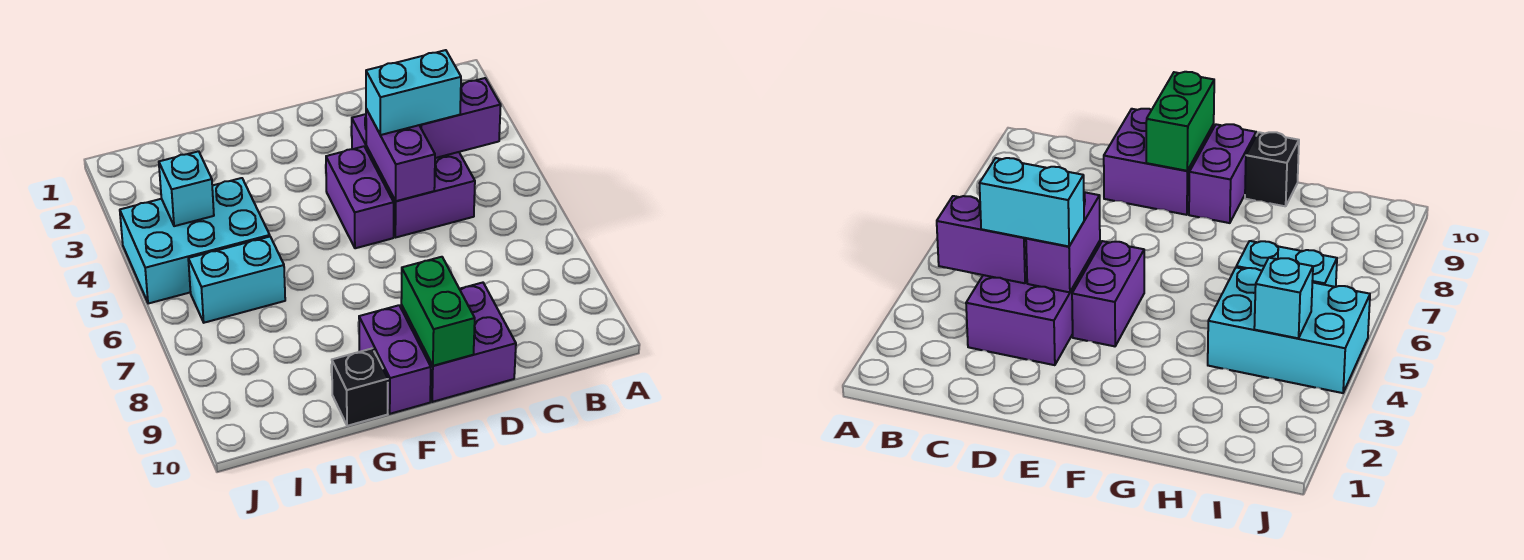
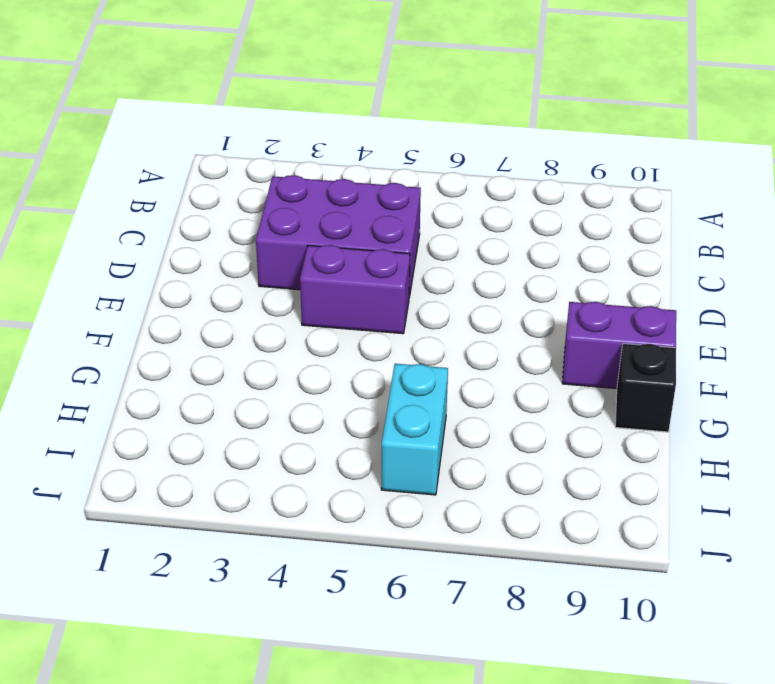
none -> purple 2x2 brick [401,283,516,402]
none -> cyan 2x3 brick [120,178,270,304]
none -> purple 1x2 brick [419,78,501,158]

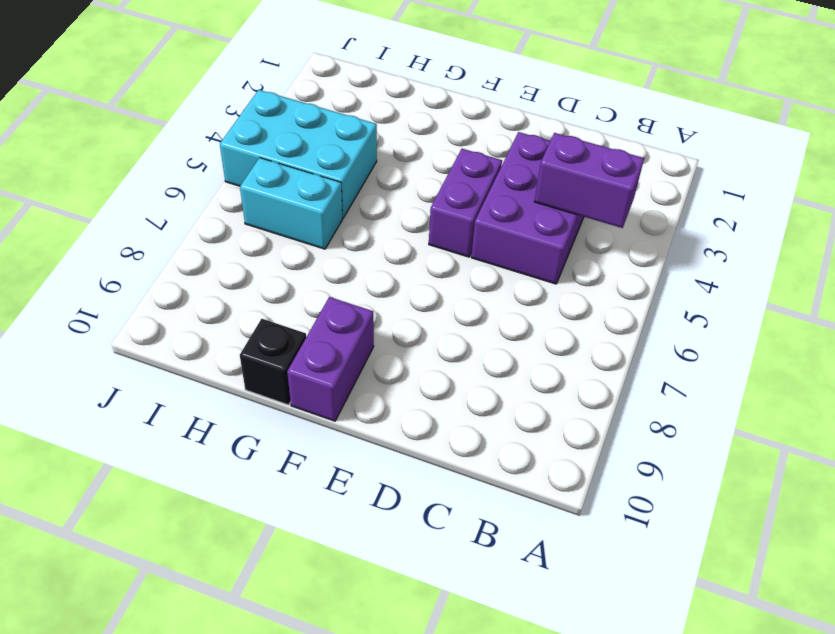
none -> purple 2x2 brick [401,283,516,402]
none -> purple 1x2 brick [366,109,435,201]
none -> green 1x2 brick [401,257,475,366]

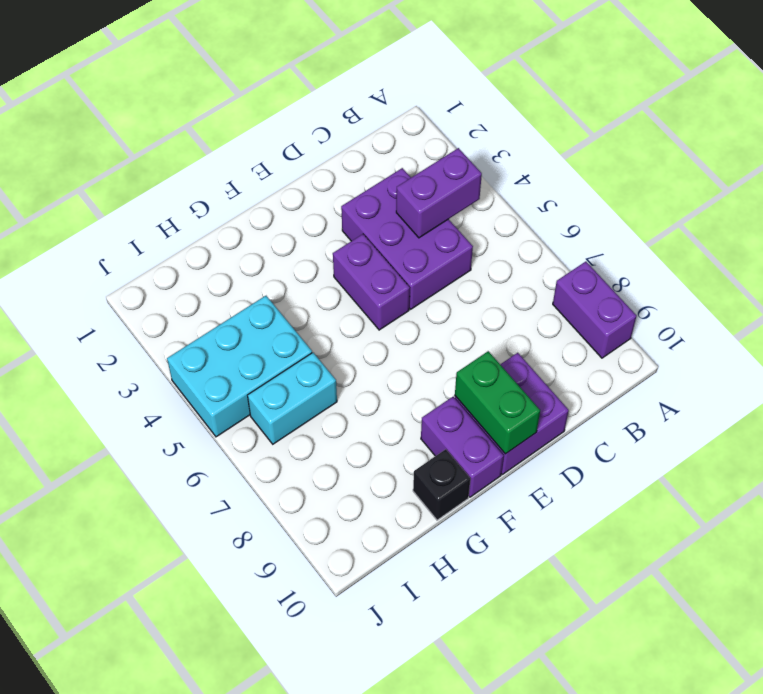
purple 1x2 brick [553,262,637,358] -> purple 1x2 brick moved to [366,109,435,201]
none -> cyan 1x1 brick [159,151,214,226]
none -> cyan 1x2 brick [366,50,461,135]

